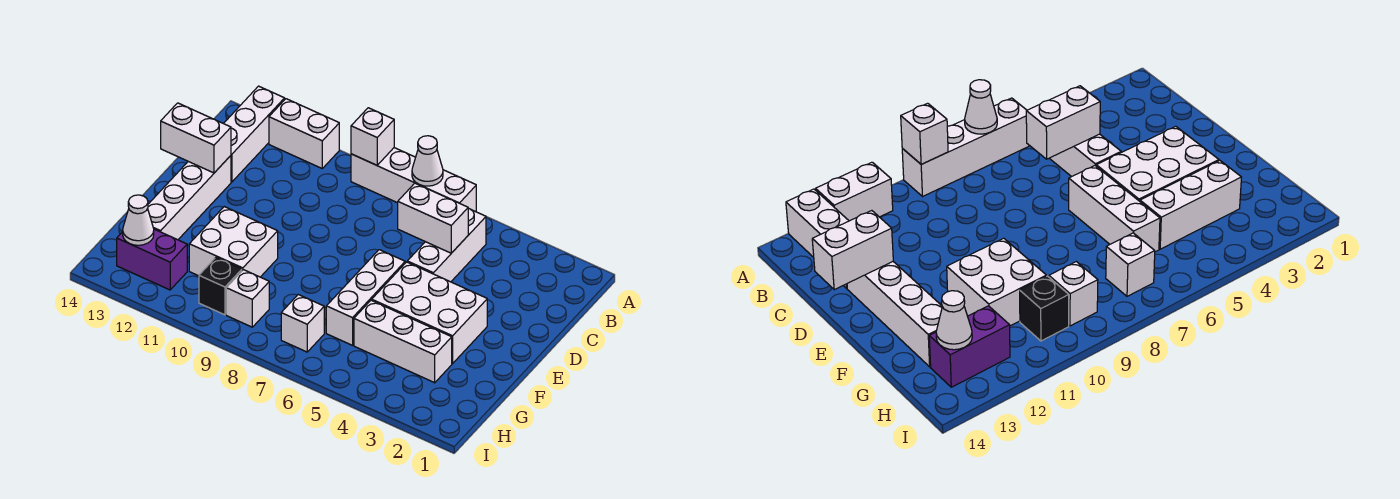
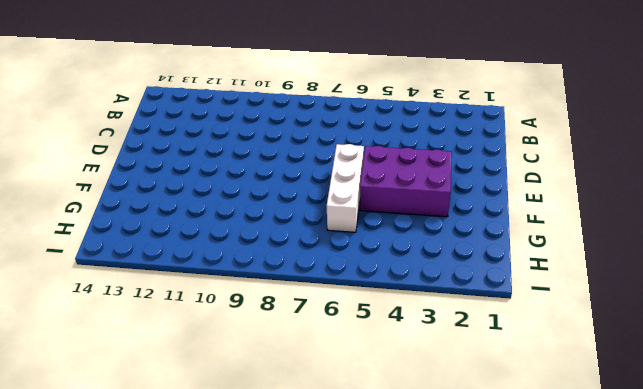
purple 2x3 brick [360,146,452,217] -> white 2x3 brick [372,262,487,364]
none -> white 1x4 brick [351,148,476,212]
none -> white 1x2 brick [269,99,339,168]
none -> white 1x3 brick [224,86,285,182]

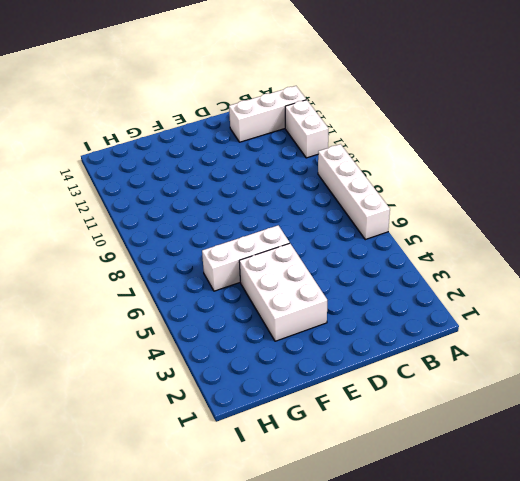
none -> white 1x3 brick [407,209,486,282]
none -> white 1x4 brick [148,156,231,240]
none -> white 2x2 brick [189,207,278,277]

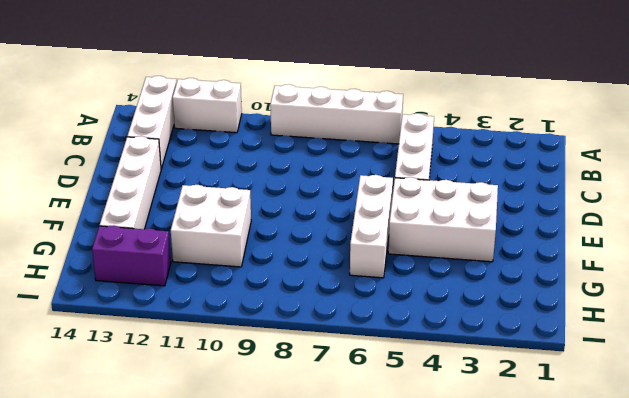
none -> white 1x3 brick [354,300,452,383]
none -> white 1x1 brick [281,295,324,352]
none -> white 1x1 brick [226,270,269,327]

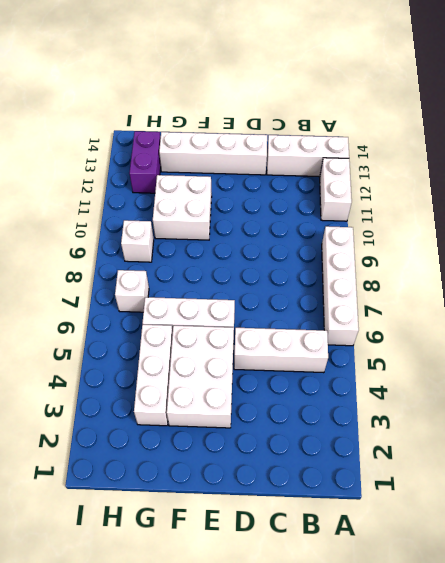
none -> black 1x1 brick [199,257,242,315]
none -> white 1x1 cone [412,136,443,186]
none -> white 1x1 brick [351,108,394,165]

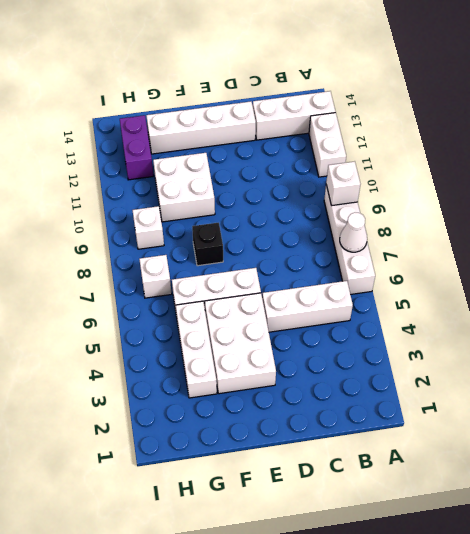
black 1x1 brick [192,223,223,266] -> black 1x1 brick moved to [199,257,242,315]
none -> white 1x2 brick [398,183,468,253]
none -> white 1x2 brick [161,103,231,173]
none -> white 1x1 cone [123,195,154,245]

